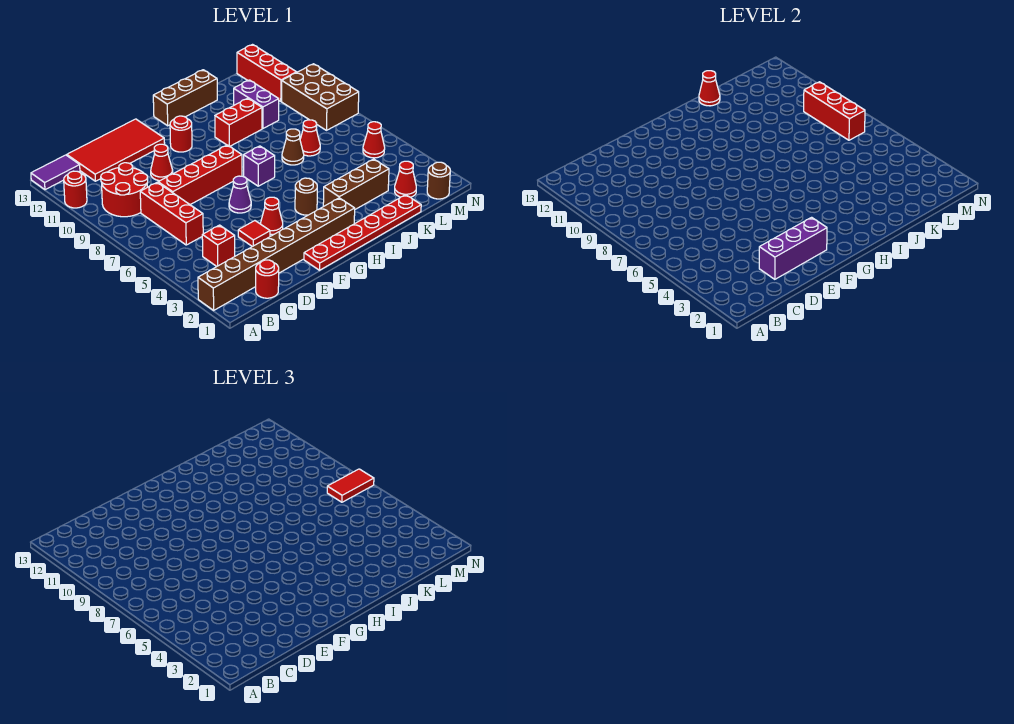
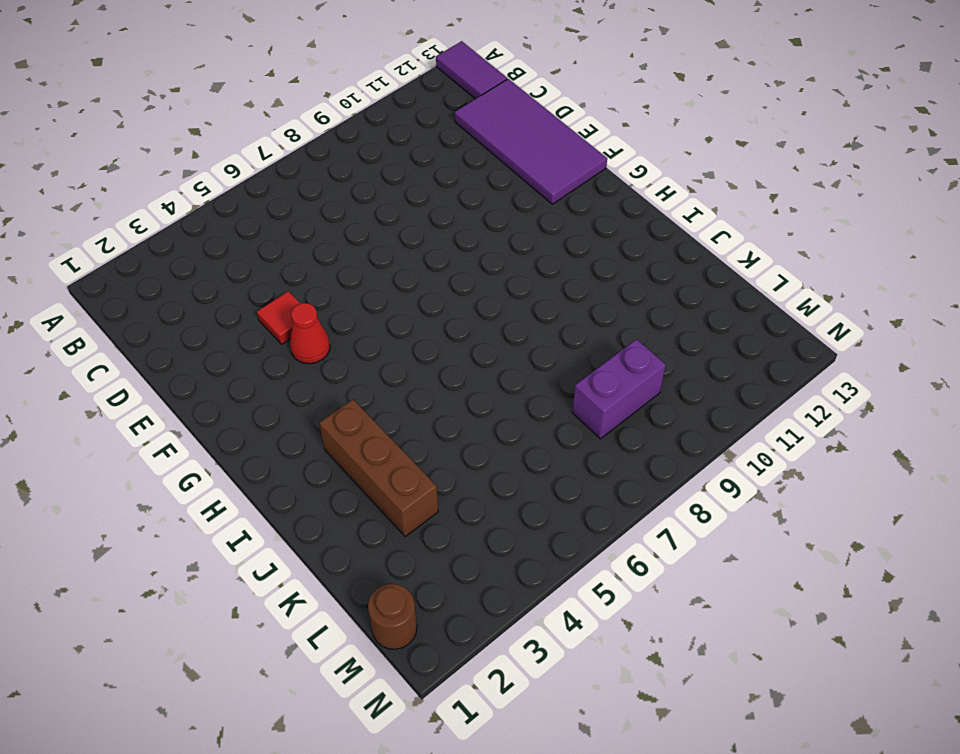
purple 2x4 tile [455,79,607,204] -> red 2x4 tile [67,119,165,181]
purple 1x2 brick [572,339,666,439] -> purple 1x2 brick moved to [234,80,279,129]
none -> brown 1x8 brick [198,198,355,310]
none -> red 1x1 round brick [64,171,87,208]
none -> red 2x2 round brick [101,163,148,217]
none -> red 1x1 round brick [256,260,279,298]

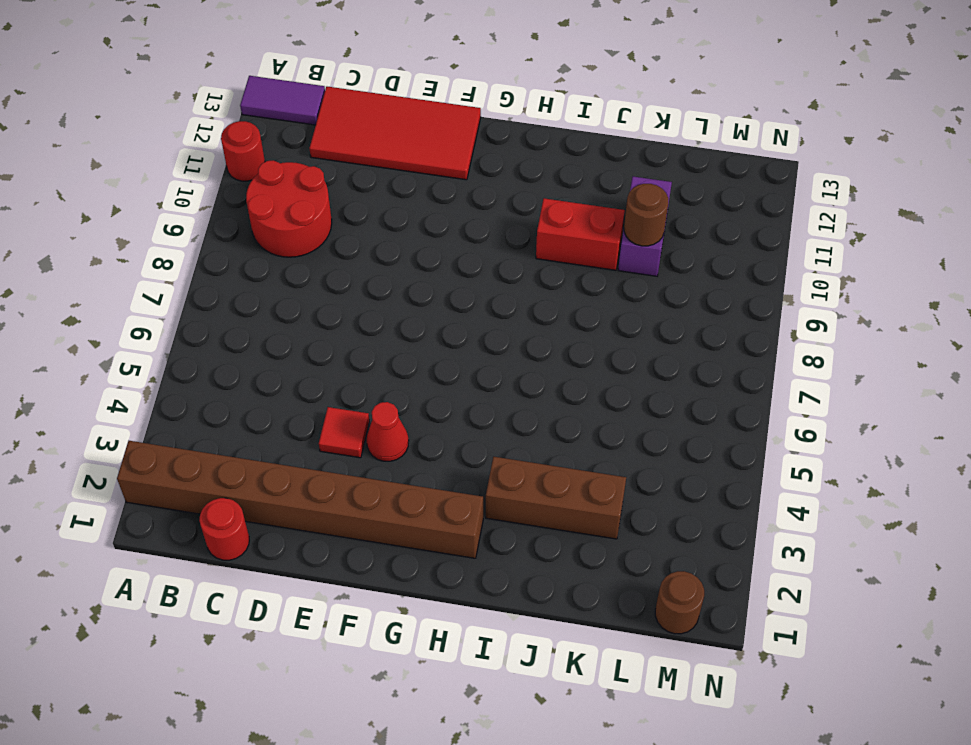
brown 1x1 round brick [624,184,668,246] -> brown 1x1 round brick moved to [295,178,317,215]
none -> red 1x1 brick [202,225,235,267]
none -> red 1x3 brick [140,182,203,245]
none -> red 1x4 brick [158,145,242,205]
none -> red 1x1 cone [151,144,173,181]

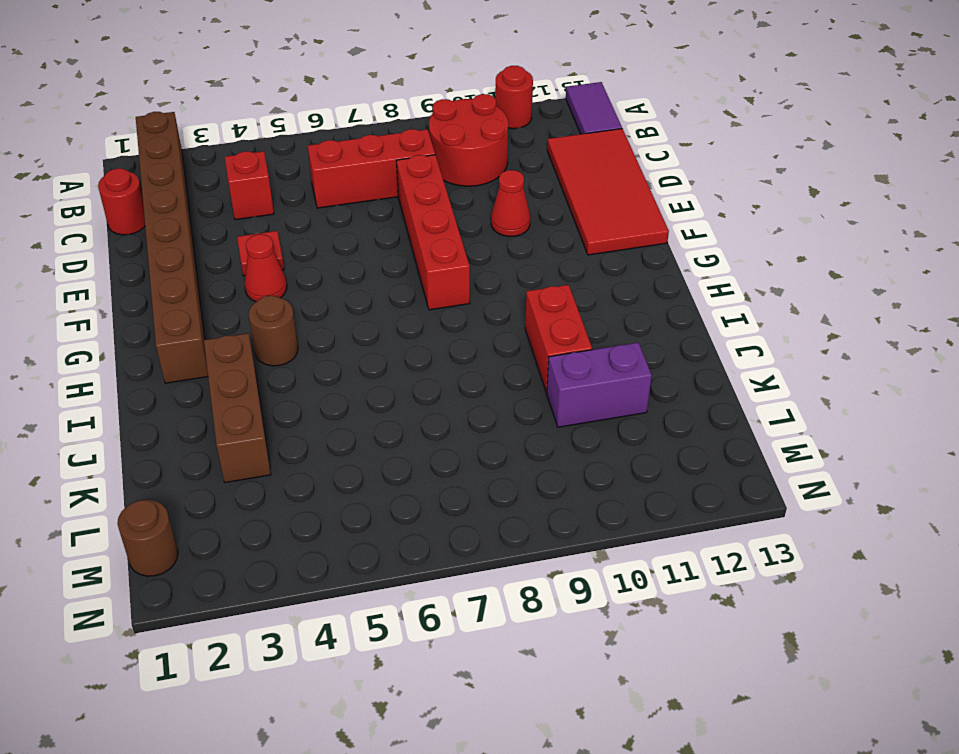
none -> red 1x6 plate [304,195,421,270]
none -> purple 1x1 cone [229,176,251,213]
none -> red 1x1 round brick [170,116,192,152]
none -> purple 1x1 brick [244,146,275,186]

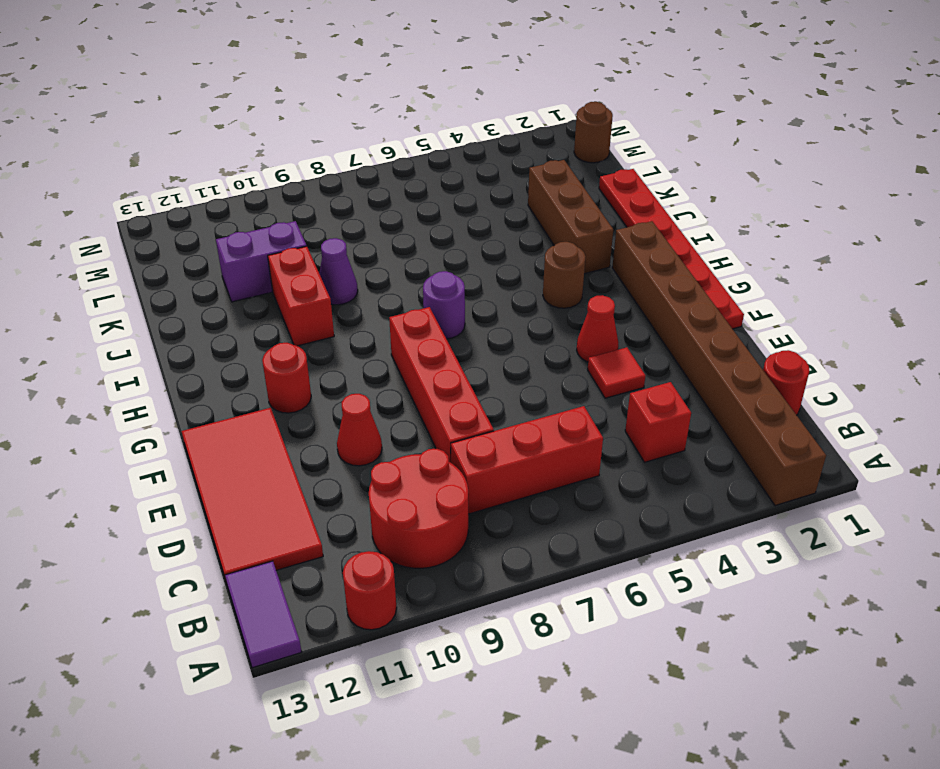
purple 1x1 round brick [423,271,465,339] -> purple 1x1 brick [244,146,275,186]
purple 1x1 cone [319,238,358,305] -> purple 1x1 cone moved to [229,176,251,213]
none -> brown 1x3 brick [153,70,217,126]
none -> brown 1x1 cone [282,129,304,165]
none -> red 1x1 cone [300,120,320,156]
none -> red 1x1 cone [395,161,416,197]

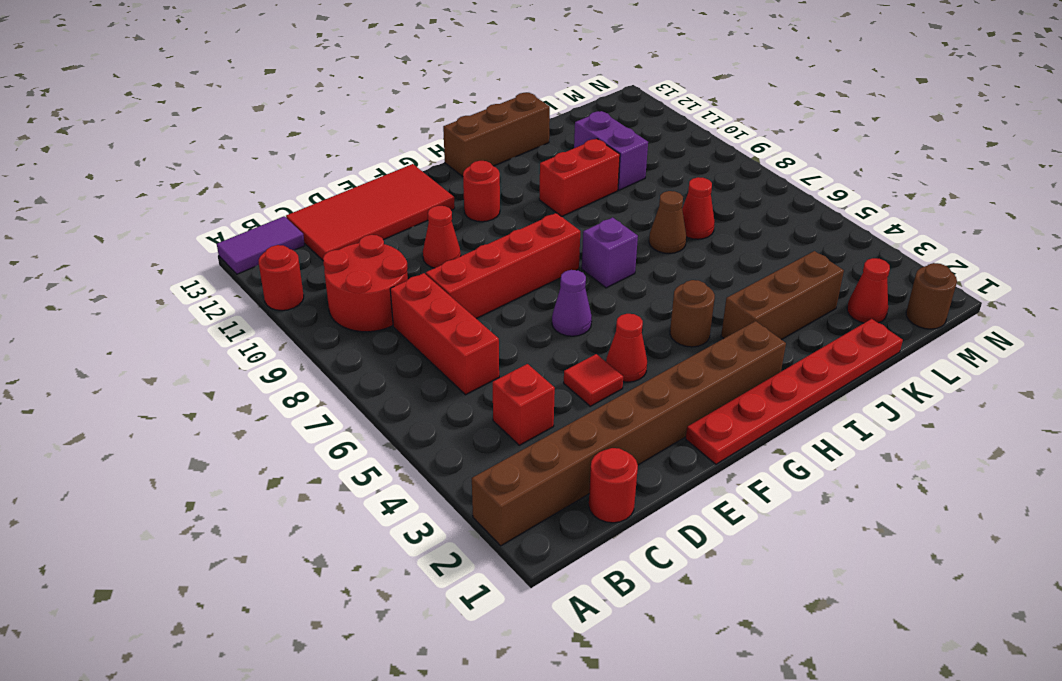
none -> red 1x1 cone [363,122,385,158]
none -> brown 2x3 brick [282,64,359,130]
none -> red 1x3 brick [237,45,297,101]
none -> purple 1x3 brick [759,217,827,279]

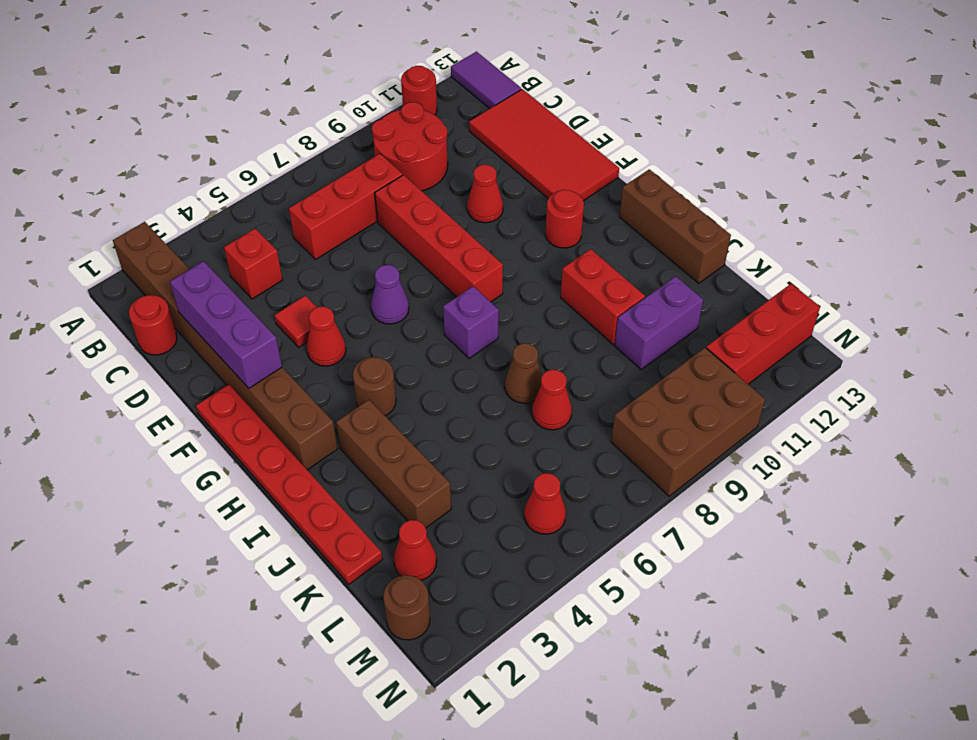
none -> red 1x1 cone [699,71,720,106]
none -> red 1x3 brick [804,82,865,140]
none -> red 1x2 tile [327,469,374,502]

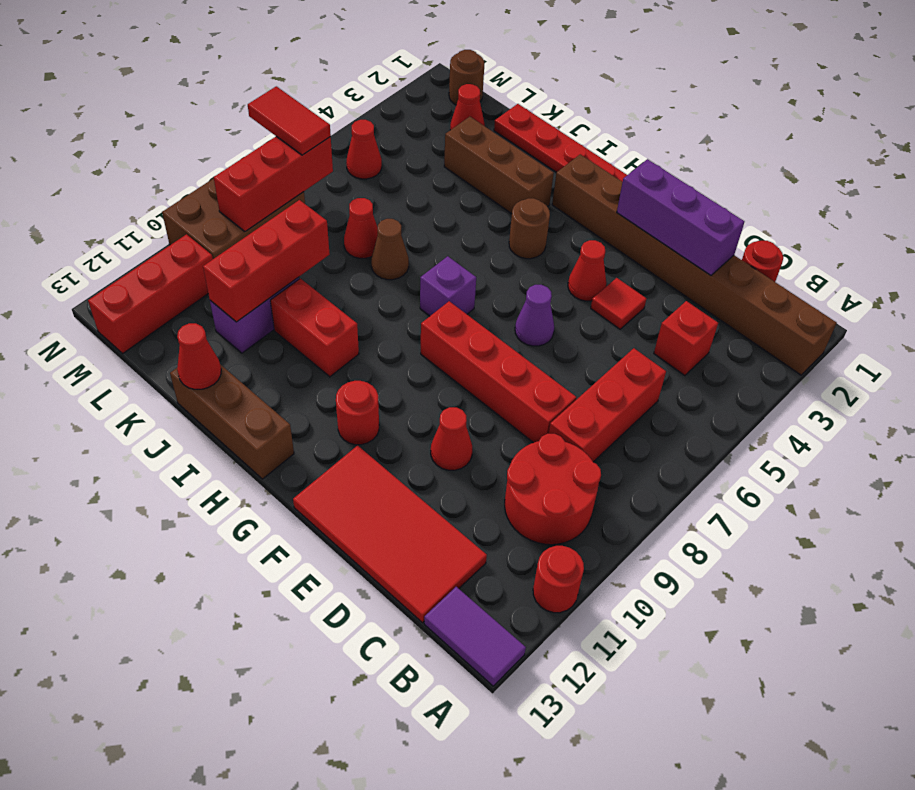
red 1x3 brick [203,200,330,322] -> none

